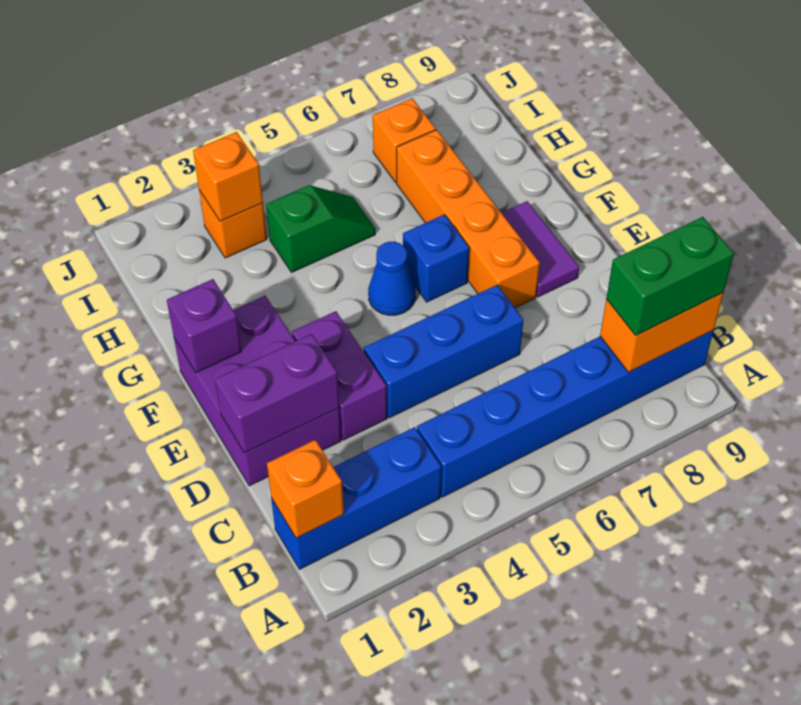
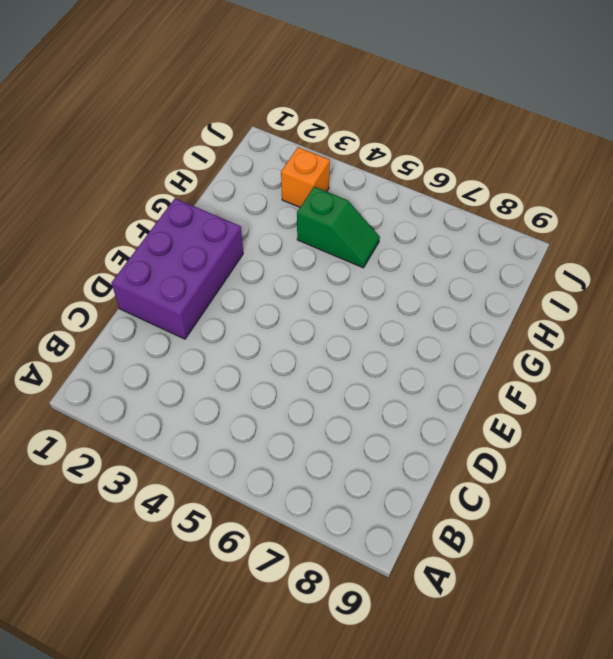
none -> blue 1x3 brick [271,427,441,569]
none -> blue 1x6 brick [417,330,714,497]
none -> purple 1x2 brick [292,311,387,440]

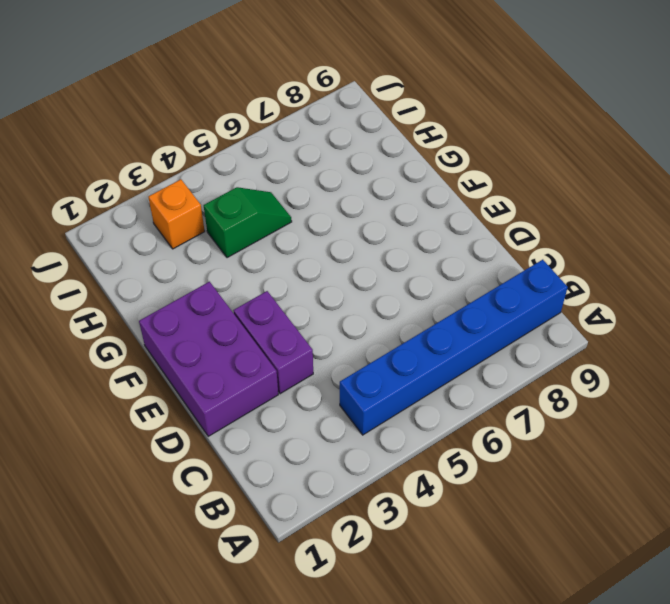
none -> blue 1x3 brick [271,427,441,569]
none -> blue 1x3 brick [364,285,523,418]
none -> orange 1x4 brick [397,130,540,308]

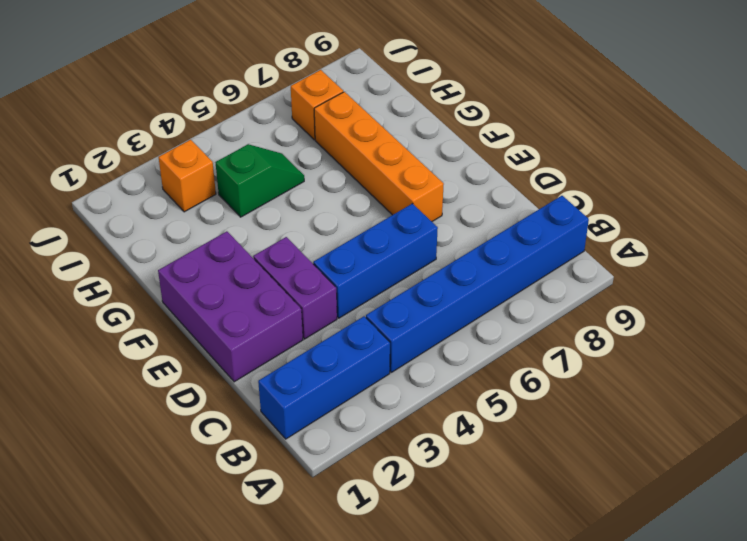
none -> purple 1x2 tile [502,201,579,297]
none -> blue 1x1 cone [368,242,416,315]
none -> blue 1x1 brick [403,214,469,302]

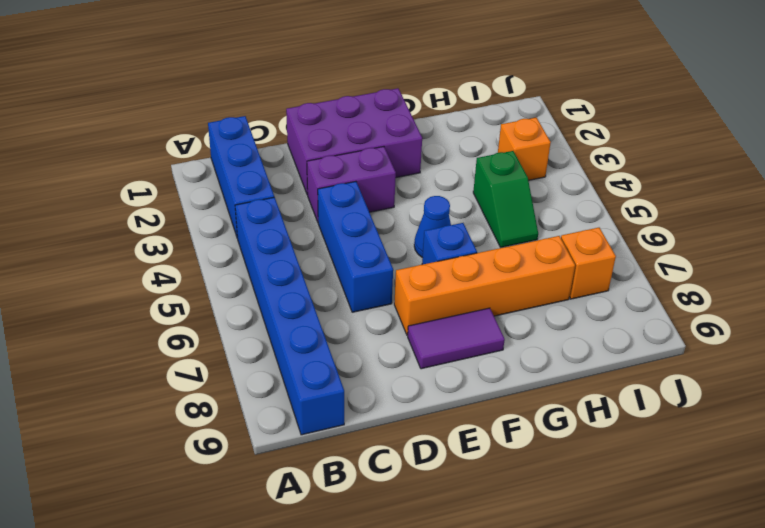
none -> orange 1x1 brick [267,440,344,538]
none -> orange 1x2 brick [600,293,723,372]
none -> purple 1x2 brick [215,334,339,453]

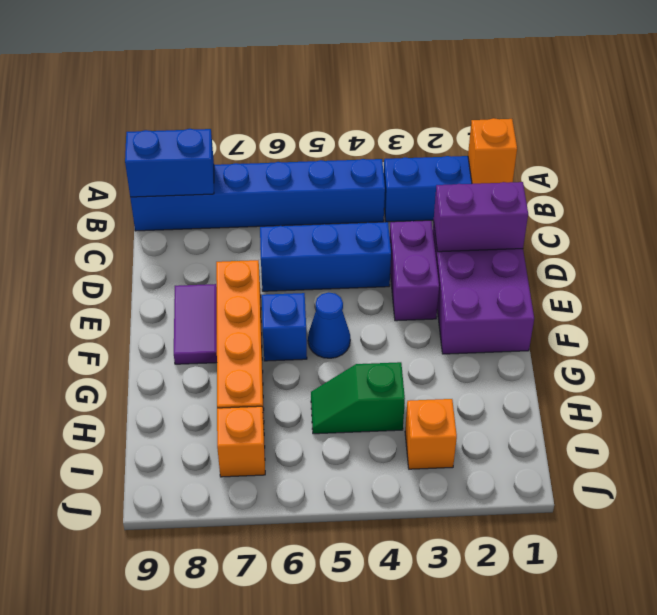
blue 1x2 brick [125,129,214,197] -> orange 1x2 brick [600,293,723,372]
none -> purple 1x1 brick [167,279,241,373]
none -> orange 1x1 brick [193,132,263,221]
none -> green 1x2 brick [606,217,734,336]

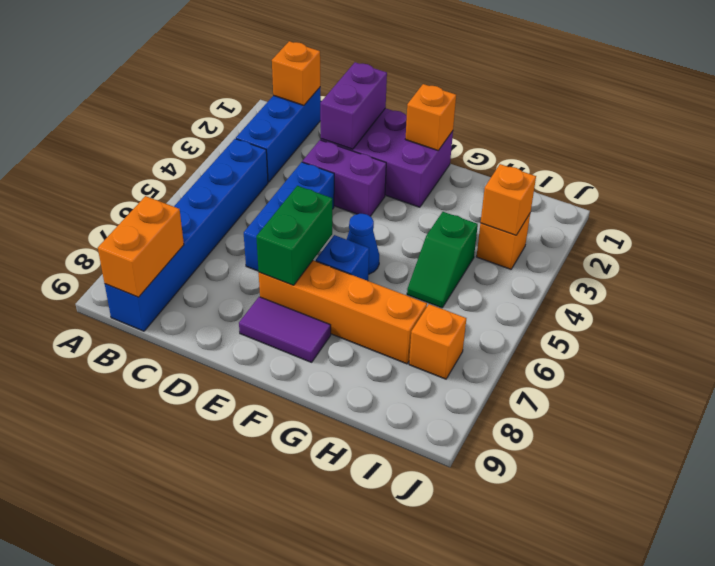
green 1x2 brick [256,186,332,285] -> green 1x2 brick moved to [606,217,734,336]
orange 1x1 brick [405,84,456,150] -> purple 1x1 brick [167,279,241,373]

